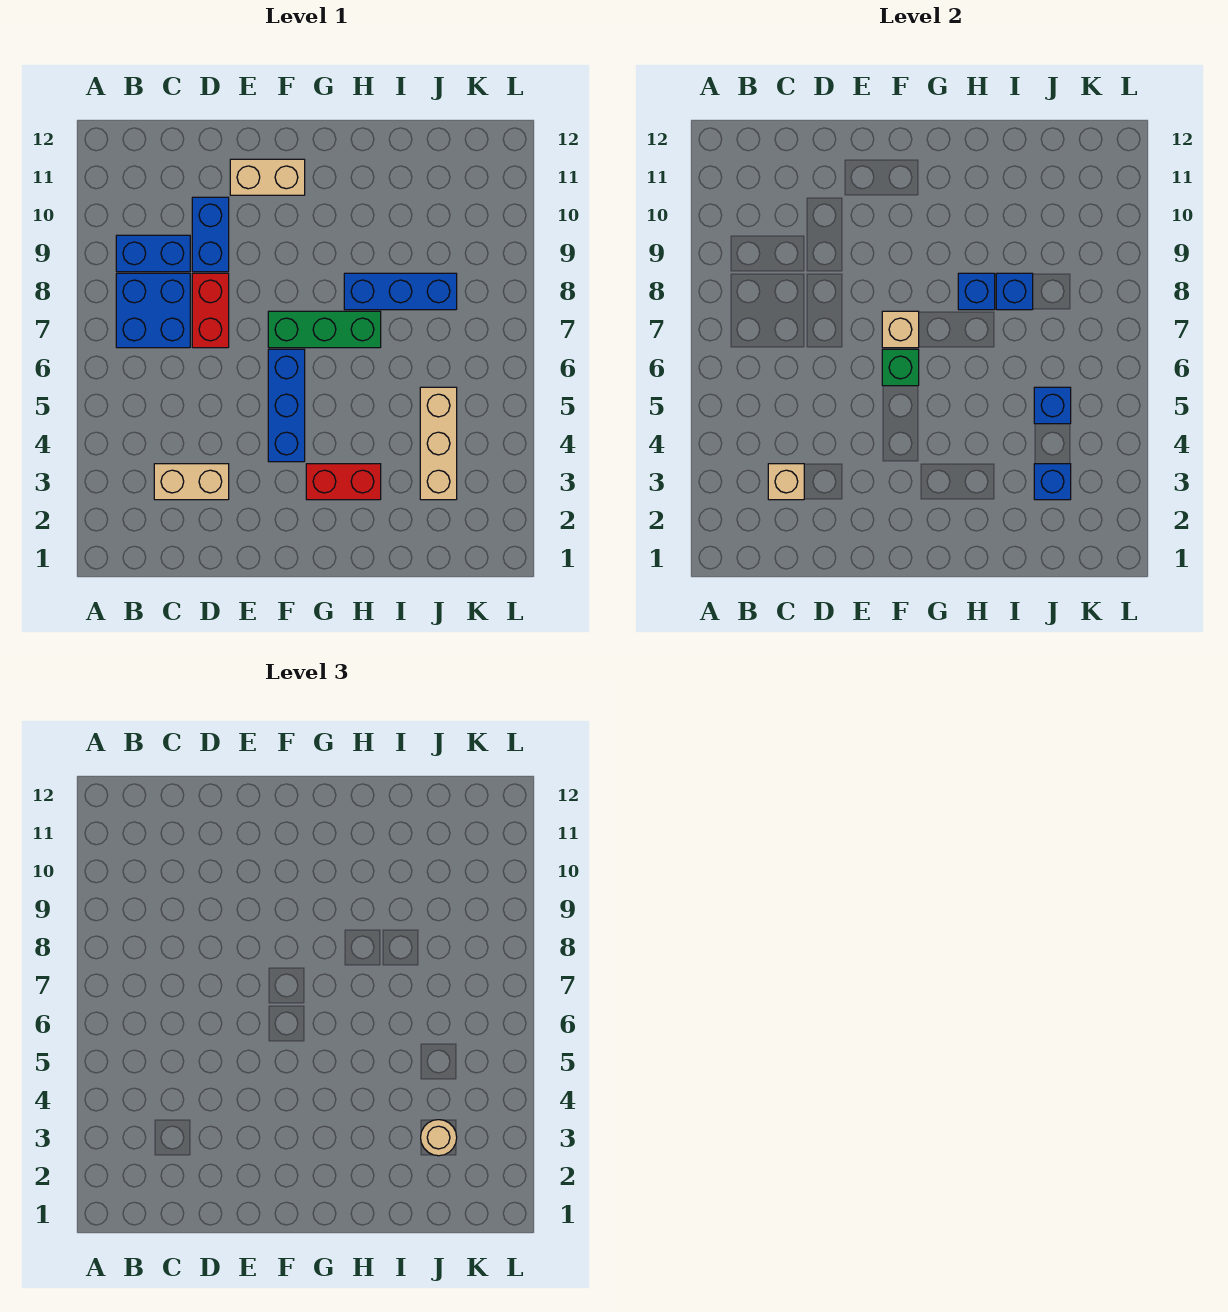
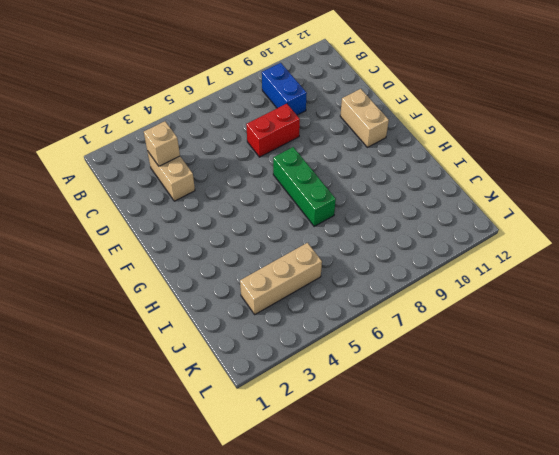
none -> blue 2x2 brick [116,273,190,348]
none -> blue 1x2 brick [192,197,229,272]
none -> blue 1x3 brick [268,349,305,462]

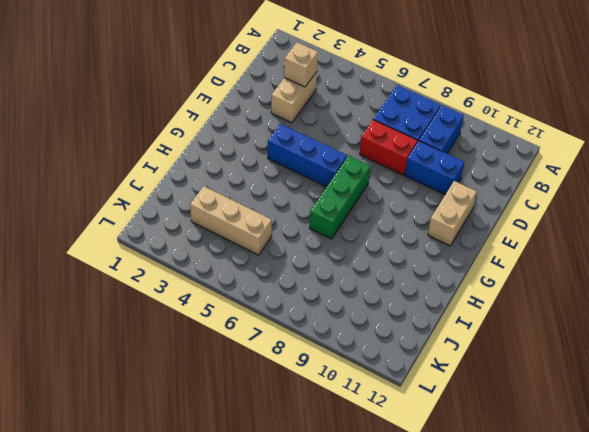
none -> red 1x2 brick [306,464,381,500]
none -> blue 1x3 brick [344,273,457,310]
none -> green 1x1 brick [882,349,919,386]

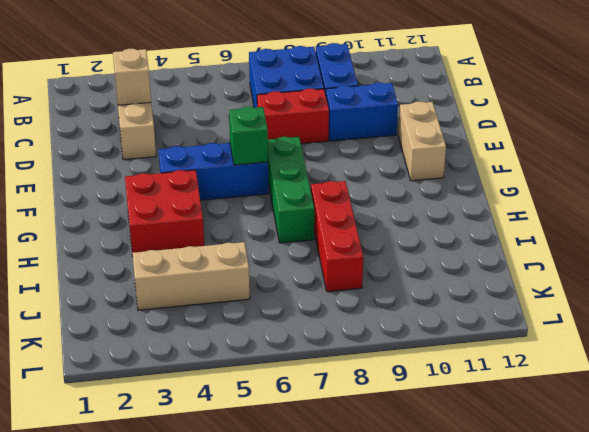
red 2x2 brick [125,170,204,256] -> red 1x2 brick [306,464,381,500]
red 1x3 brick [311,181,363,292] -> blue 1x3 brick [344,273,457,310]
none -> tan 1x1 brick [882,311,919,348]
none -> blue 1x1 brick [958,273,995,310]
none -> blue 1x1 brick [996,273,1033,310]

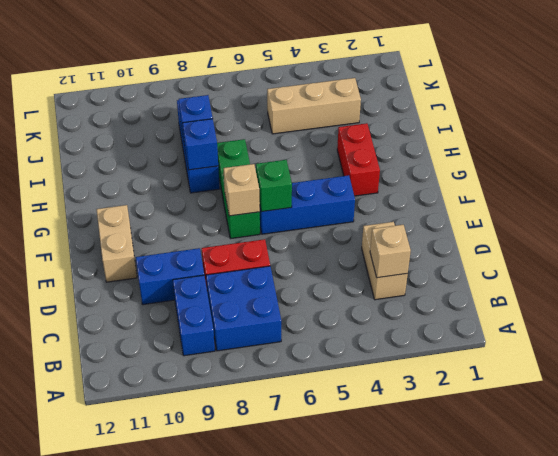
none -> blue 1x1 brick [1034,464,1071,500]
none -> blue 1x1 brick [1034,387,1071,424]
none -> tan 1x1 round brick [421,1120,457,1156]

